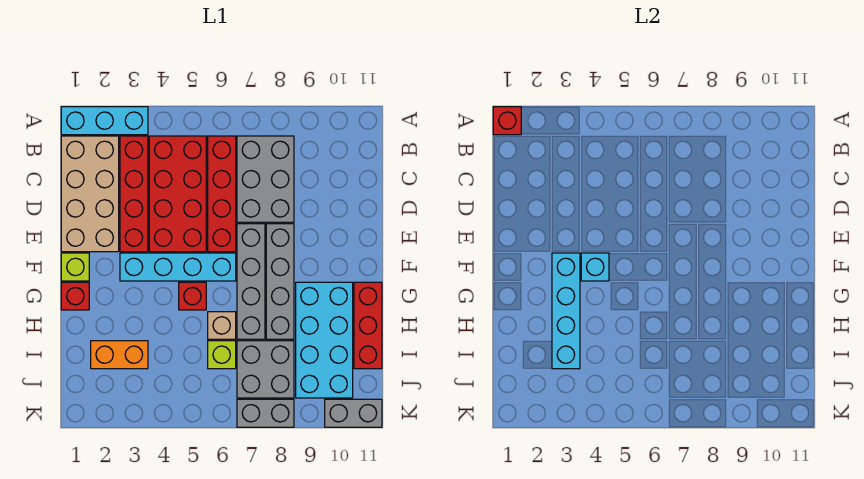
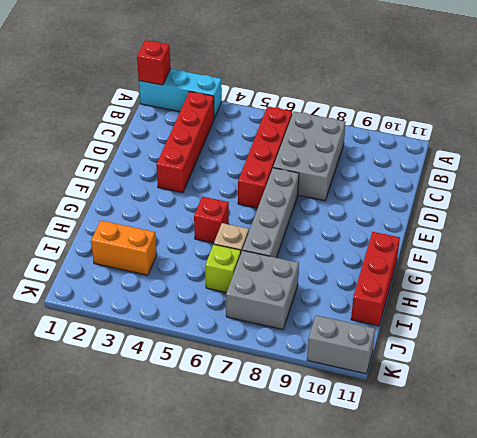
none -> tan 2x4 brick [61,136,119,252]
none -> red 2x4 brick [149,136,206,252]
none -> grey 1x4 brick [266,224,294,339]

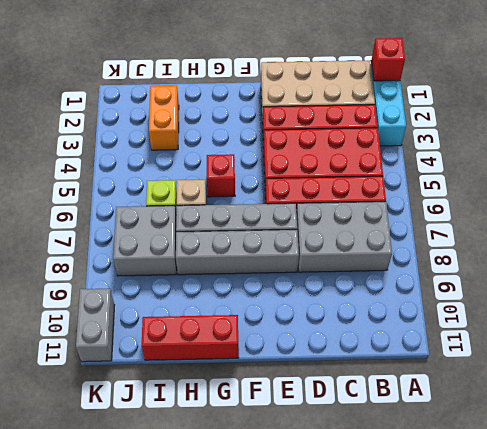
none -> lime 1x1 brick [61,253,89,281]
none -> cyan 1x4 brick [120,253,236,281]
none -> red 1x1 brick [61,282,89,310]

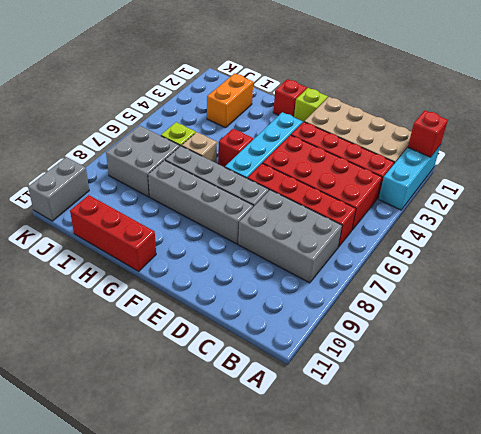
none -> cyan 2x4 brick [296,282,353,398]
none -> grey 1x2 brick [237,399,294,427]
none -> cyan 1x4 brick [552,253,580,369]

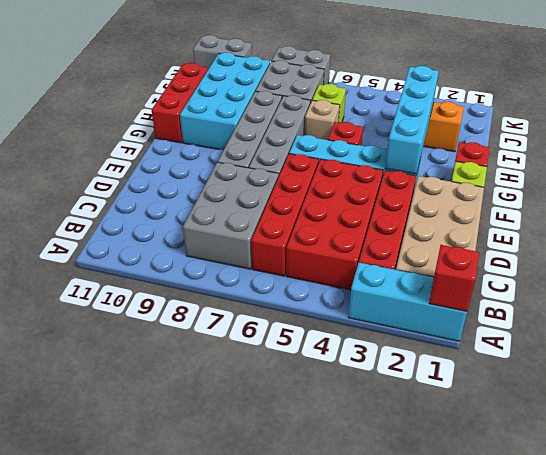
none -> cyan 1x1 brick [581,253,609,281]

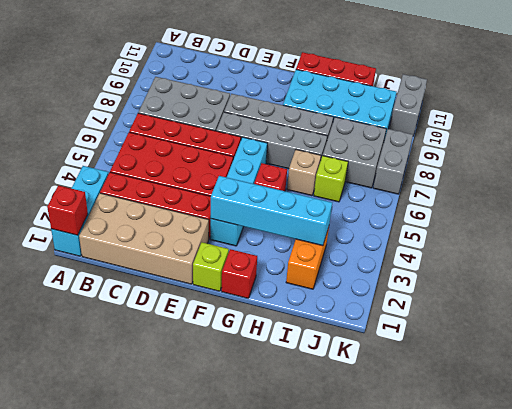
none -> cyan 1x1 brick [581,253,609,281]

